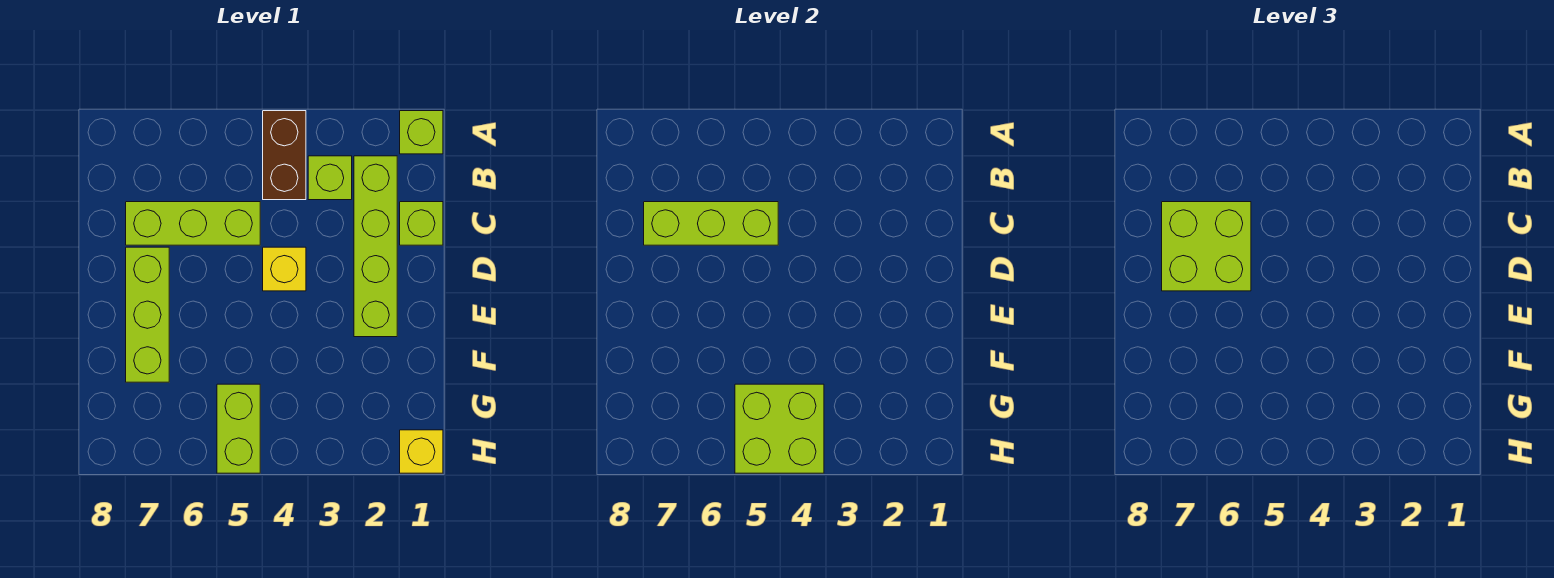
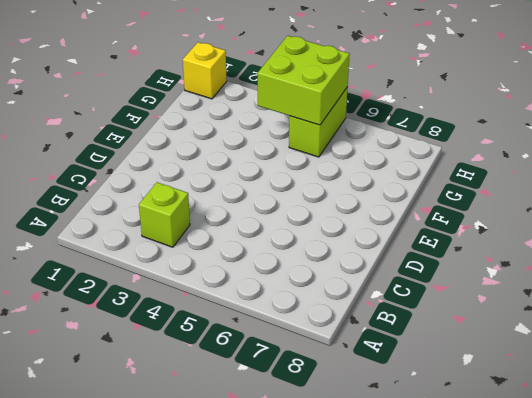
none -> lime 1x1 brick [400,111,443,154]
none -> brown 1x2 brick [263,111,306,200]
none -> lime 1x4 brick [354,156,397,337]

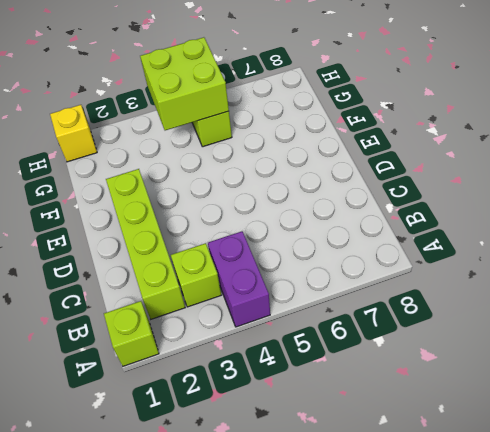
purple 1x2 brick [208,231,270,327] -> brown 1x2 brick [263,111,306,200]
none -> lime 1x1 brick [400,202,443,245]
none -> lime 1x3 brick [126,202,260,245]
none -> yellow 1x1 brick [263,247,306,291]

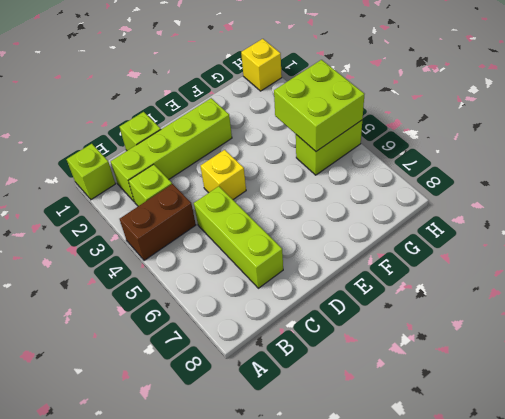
none -> lime 1x3 brick [126,247,169,382]
none -> lime 1x3 brick [644,202,778,245]
none -> lime 2x2 brick [1162,202,1251,291]

